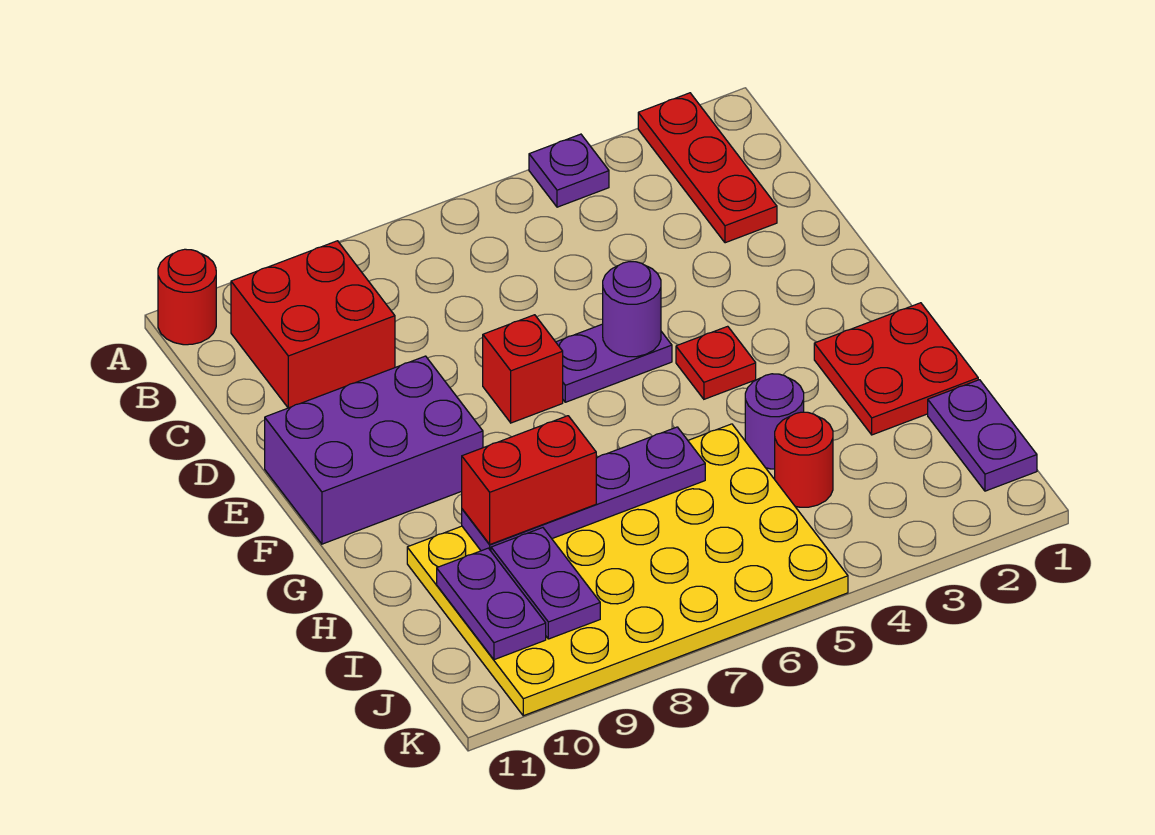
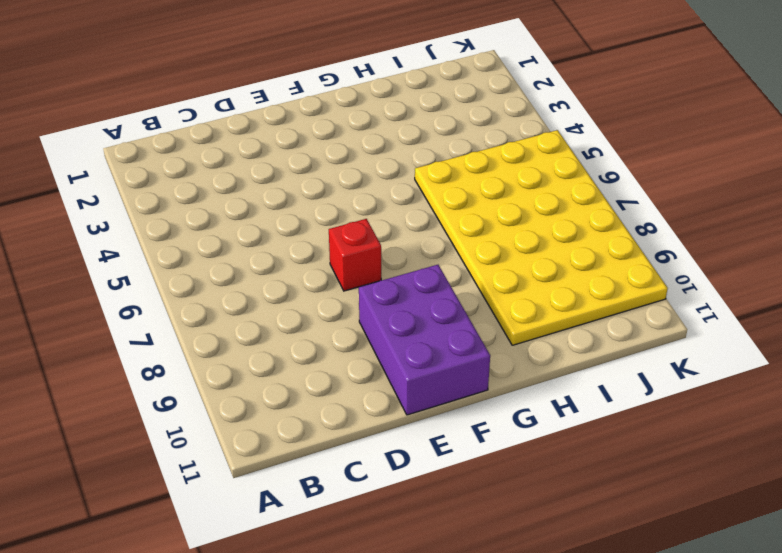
none -> red 1x3 plate [638,93,777,243]
none -> purple 1x1 plate [529,134,609,207]
none -> red 1x1 round brick [158,249,216,345]

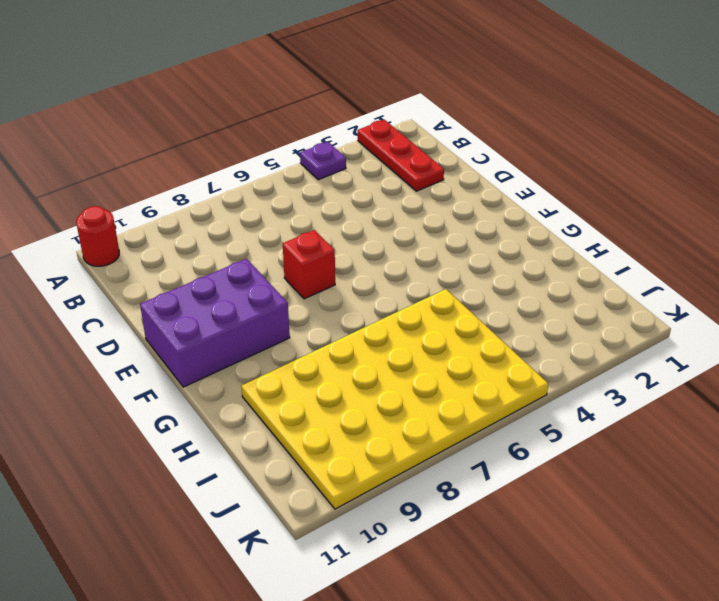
none -> red 2x2 brick [231,241,395,408]
none -> purple 1x2 plate [556,324,672,402]
none -> red 1x1 plate [676,326,756,399]

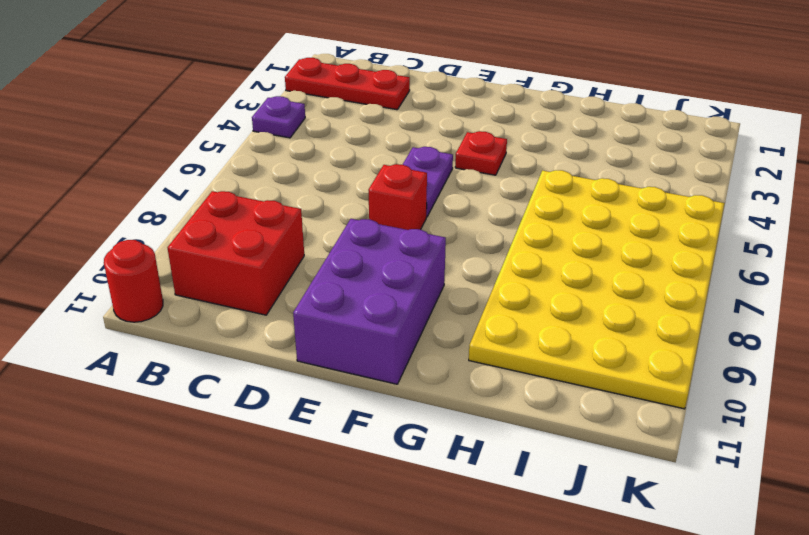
none -> red 2x2 plate [814,303,978,435]
none -> purple 1x1 round brick [745,374,804,469]
none -> purple 1x2 plate [928,380,1037,491]

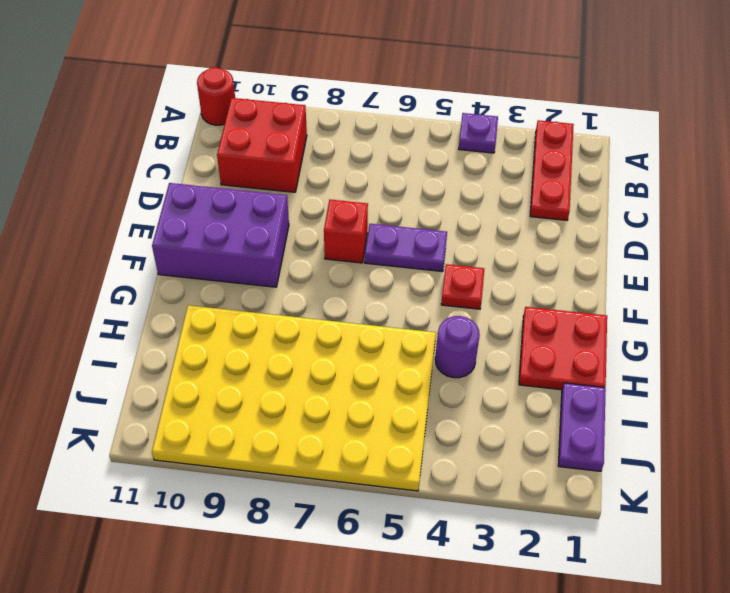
none -> red 1x1 round brick [775,412,833,507]
none -> purple 1x1 round brick [603,262,661,357]
none -> purple 1x4 plate [462,427,705,551]

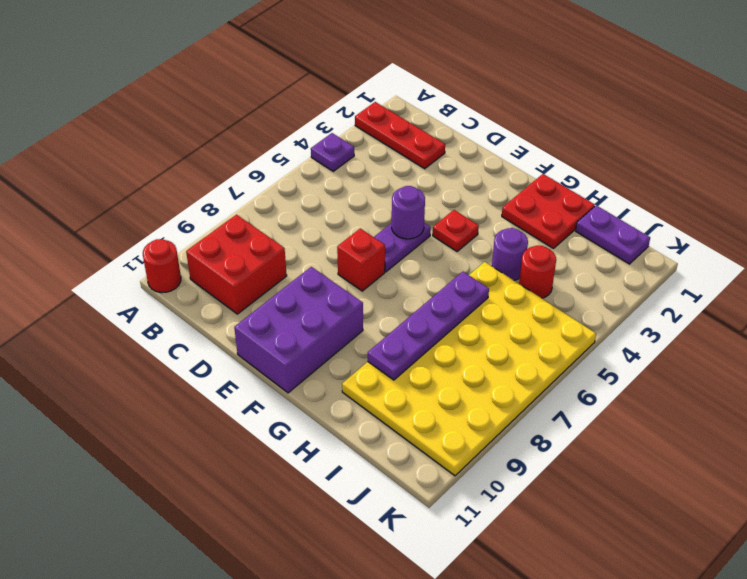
none -> purple 1x2 plate [491,528,600,639]
none -> purple 1x2 plate [437,548,546,660]
none -> red 1x2 brick [462,416,596,544]

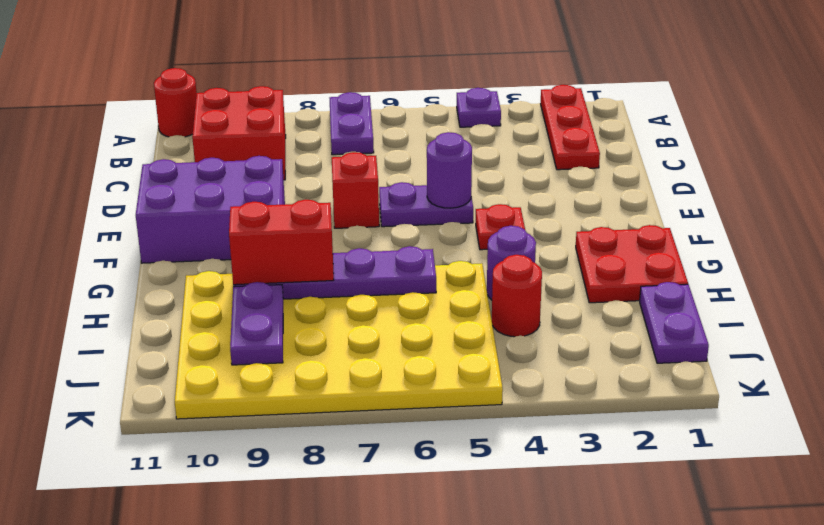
purple 1x2 plate [330,92,374,155] -> purple 1x2 plate moved to [437,548,546,660]

